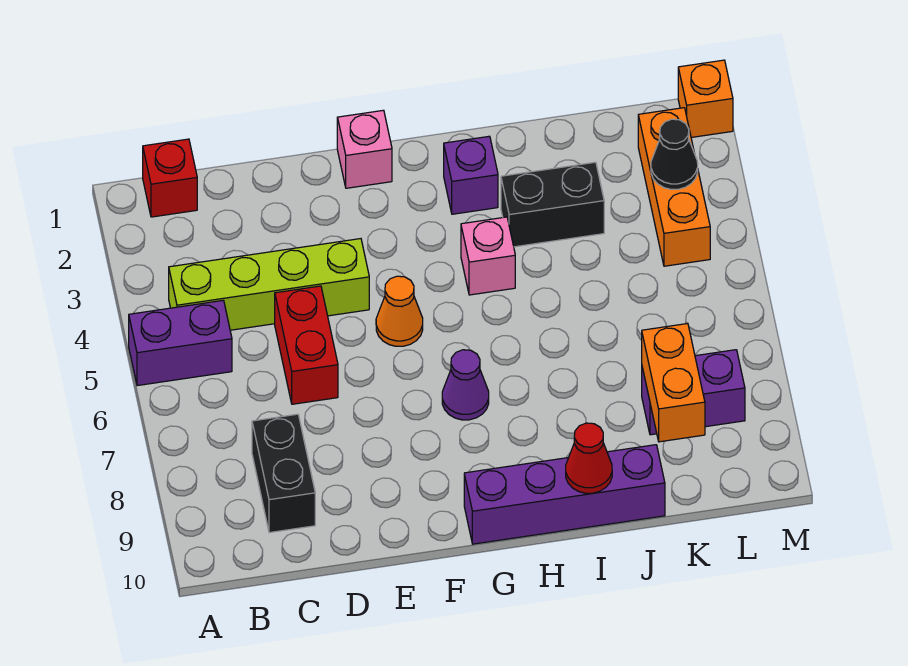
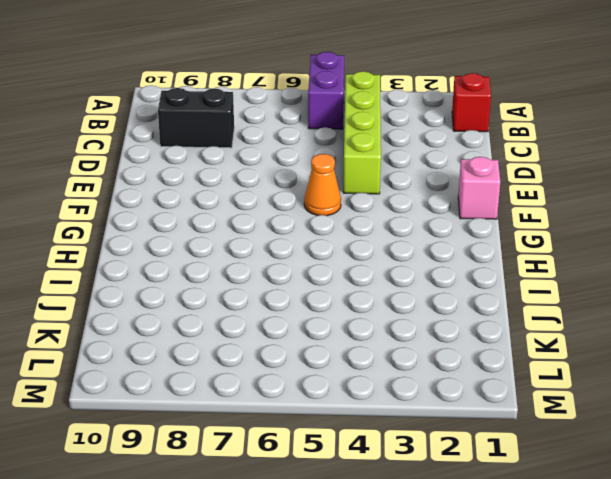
none -> red 1x2 brick [275,286,338,404]
none -> purple 1x1 cone [442,350,489,420]
none -> purple 1x4 brick [464,445,665,544]

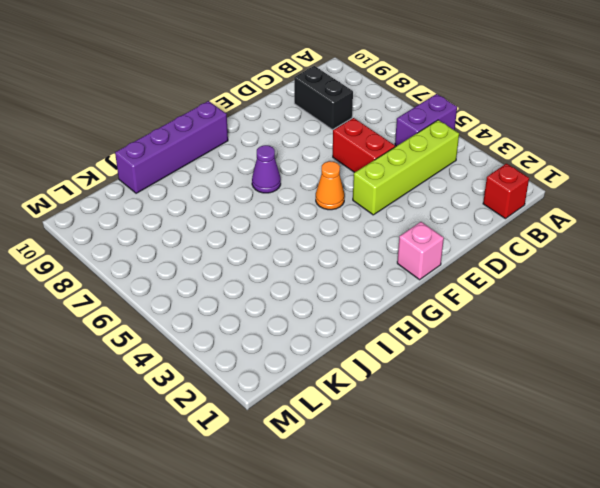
none -> purple 1x1 brick [444,136,498,214]
none -> pink 1x1 brick [461,217,515,295]
none -> black 1x2 brick [501,162,604,247]

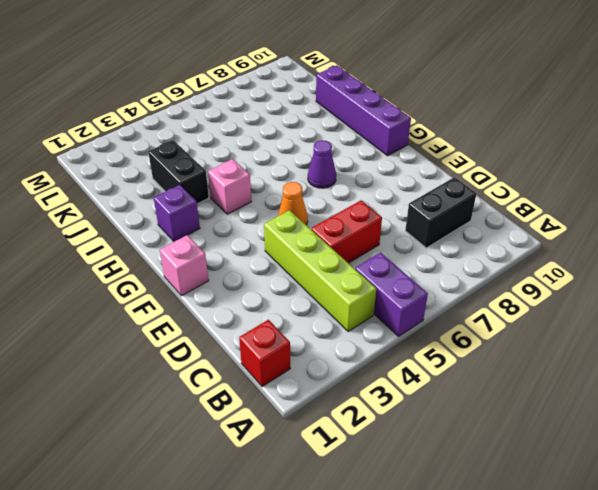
none -> purple 1x2 brick [642,350,745,435]
none -> orange 1x3 brick [638,108,710,266]
none -> orange 1x1 brick [678,60,733,137]

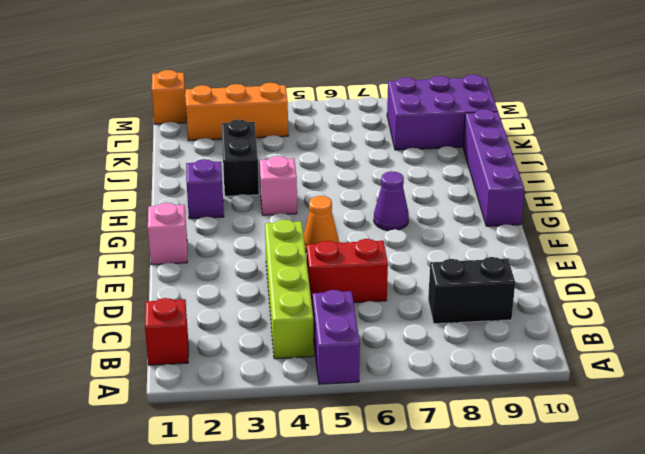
purple 2x3 brick [387,75,498,150] -> purple 1x2 brick [642,350,745,435]
none -> red 1x1 cone [566,423,612,493]
none -> orange 1x2 brick [642,324,705,442]
none -> black 1x1 cone [651,119,698,189]

